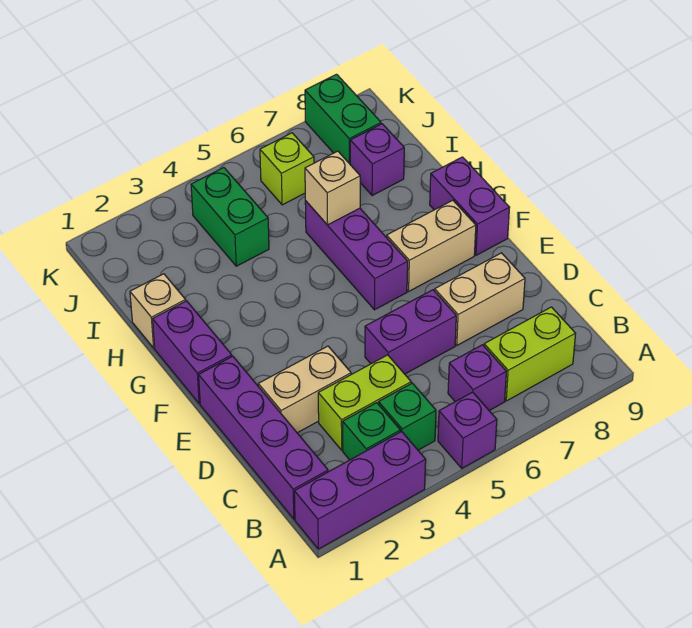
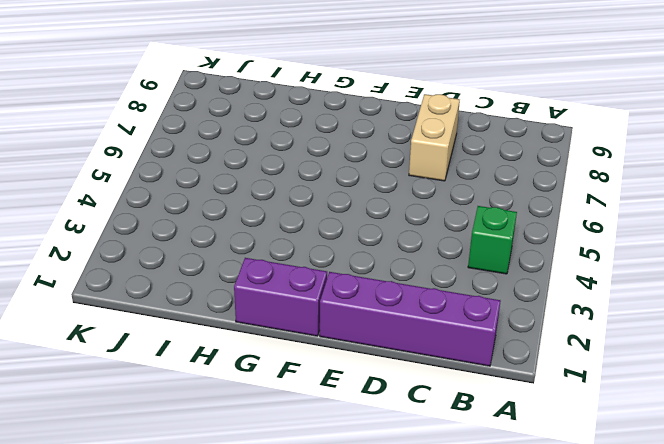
none -> purple 1x3 brick [294,432,426,549]
none -> purple 1x1 brick [438,392,497,468]
none -> green 1x1 brick [343,403,400,460]

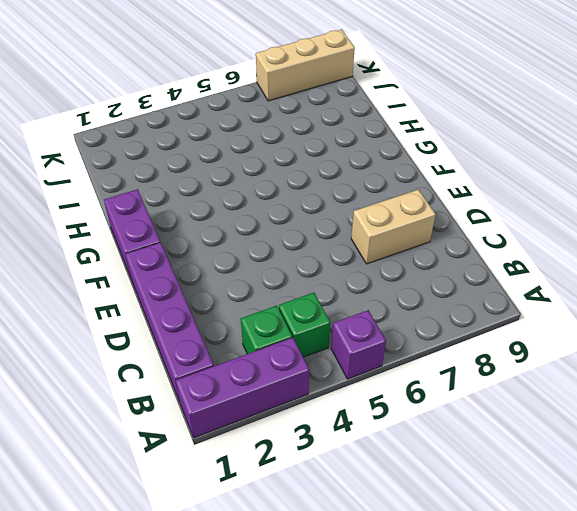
tan 1x3 brick [256,29,355,101] -> green 1x2 brick [305,74,381,164]
none -> purple 1x1 brick [448,345,506,411]
none -> lime 1x2 brick [484,307,576,401]
none -> lime 1x2 brick [318,355,411,450]

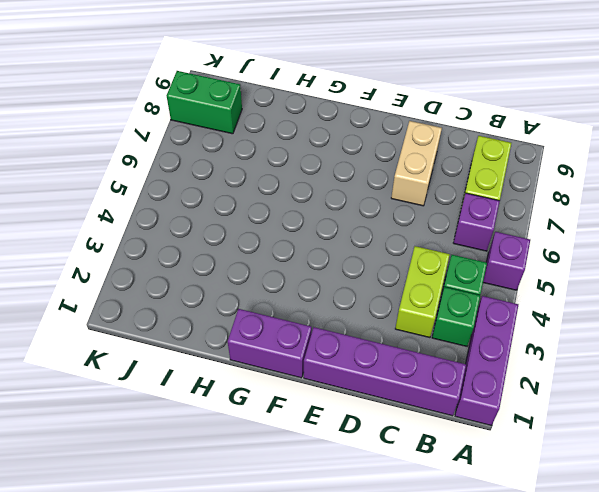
none -> tan 1x2 brick [258,346,351,433]
none -> purple 1x2 brick [365,290,456,374]
none -> purple 1x3 brick [305,201,408,310]

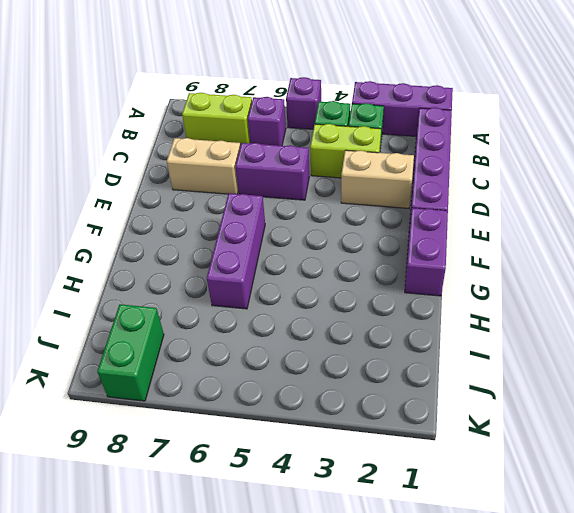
none -> tan 1x2 brick [387,200,476,291]
none -> purple 1x2 brick [430,157,510,255]
none -> tan 1x1 brick [130,274,186,348]

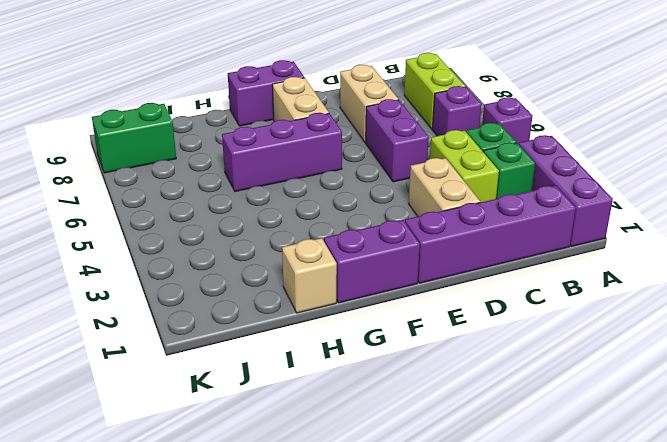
none -> green 1x2 brick [191,168,269,266]
none -> purple 1x1 brick [350,124,404,196]
none -> lime 1x1 brick [260,133,314,205]

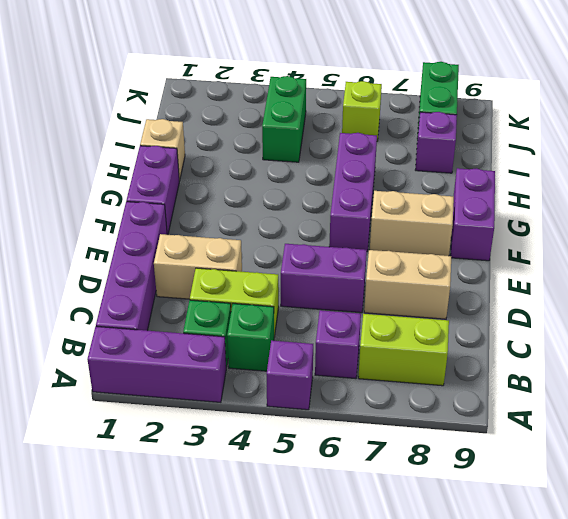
none -> tan 1x1 brick [305,151,360,225]

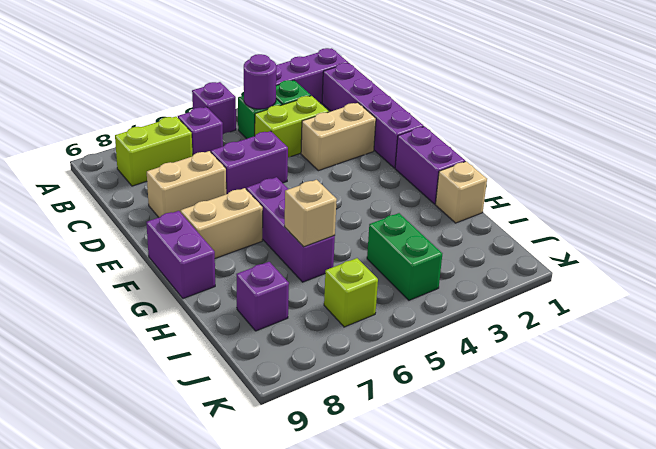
purple 1x1 round brick [244,54,276,109] -> none
none -> green 1x2 brick [305,74,381,164]

